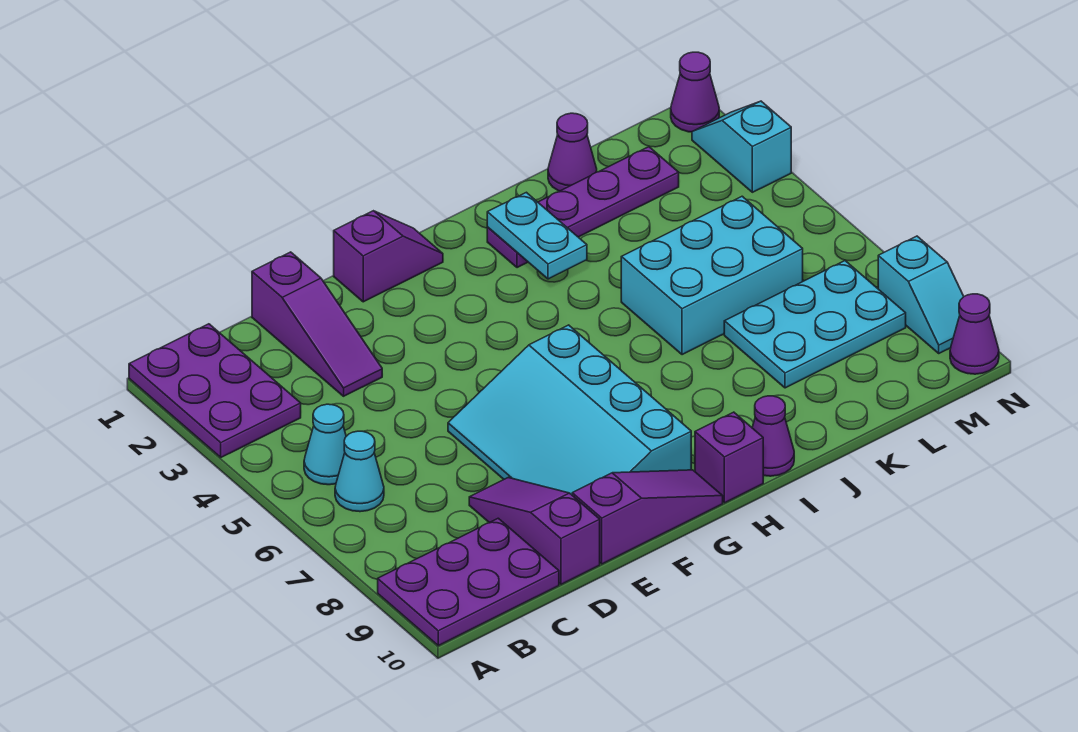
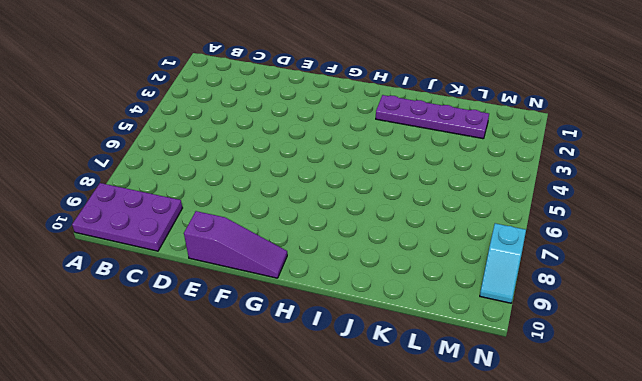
none -> purple 2x3 plate [129,324,301,457]
none -> cyan 1x1 cone [304,404,346,485]
none -> cyan 1x1 cone [335,431,384,512]

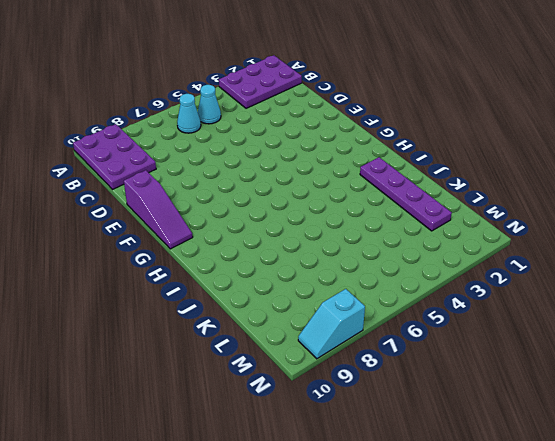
none -> purple 1x3 slope [252,252,382,396]
none -> purple 1x3 slope [469,478,600,584]
none -> cyan 3x4 slope [448,325,691,495]

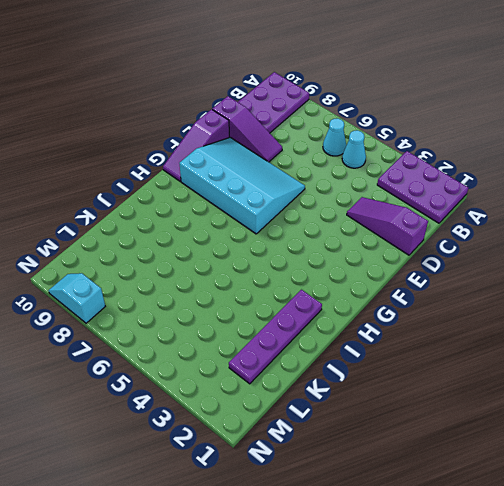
none -> purple 1x2 slope [334,211,443,302]
none -> purple 1x1 brick [695,412,763,503]
none -> purple 1x1 cone [752,396,794,476]

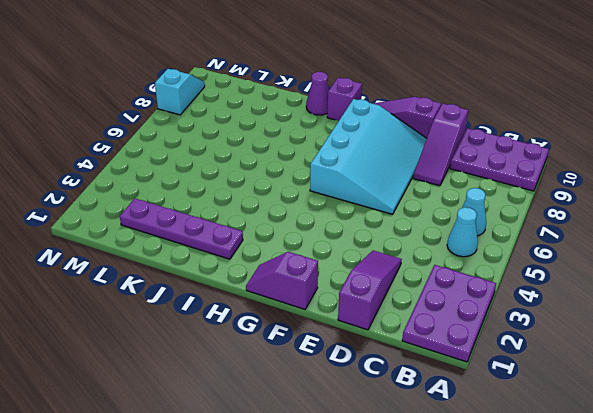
none -> cyan 2x3 brick [621,196,803,355]
none -> purple 1x1 cone [548,113,597,191]
none -> cyan 2x3 plate [724,261,906,388]

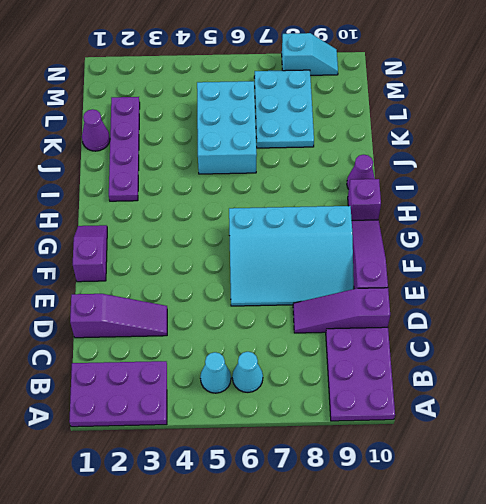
none -> purple 1x1 cone [671,52,719,132]
none -> cyan 1x2 slope [692,101,791,192]
none -> purple 1x1 cone [950,294,999,374]

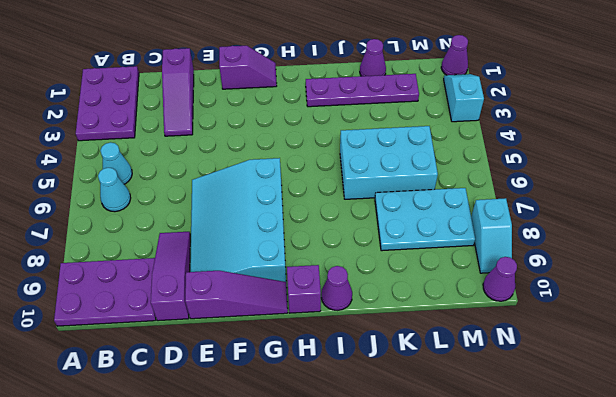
none -> cyan 1x2 plate [487,192,587,279]

